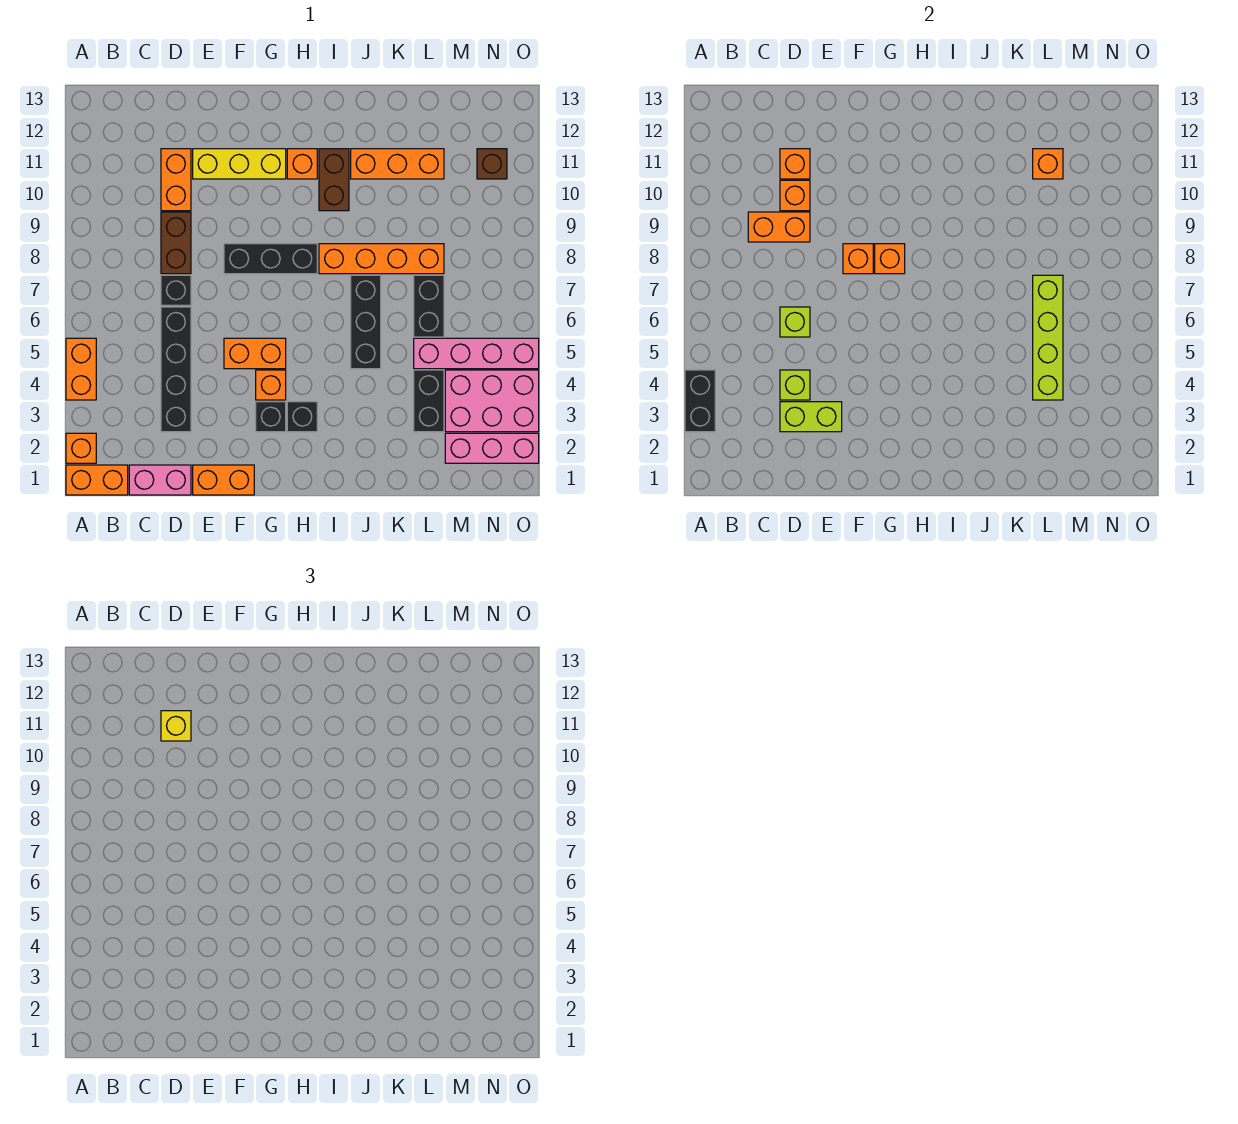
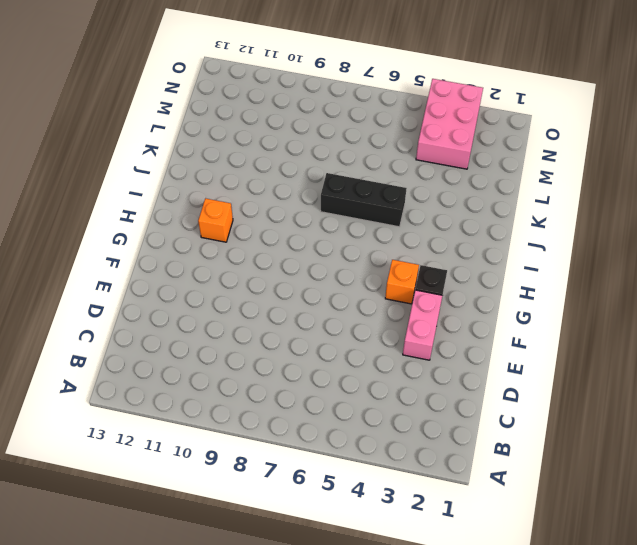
pink 1x2 brick [403,290,442,360] -> pink 1x2 brick moved to [129,465,191,495]
none -> orange 1x2 brick [66,465,128,495]
none -> orange 1x1 brick [66,433,96,463]
none -> orange 1x2 brick [66,338,96,400]
none -> black 1x4 brick [161,307,191,432]

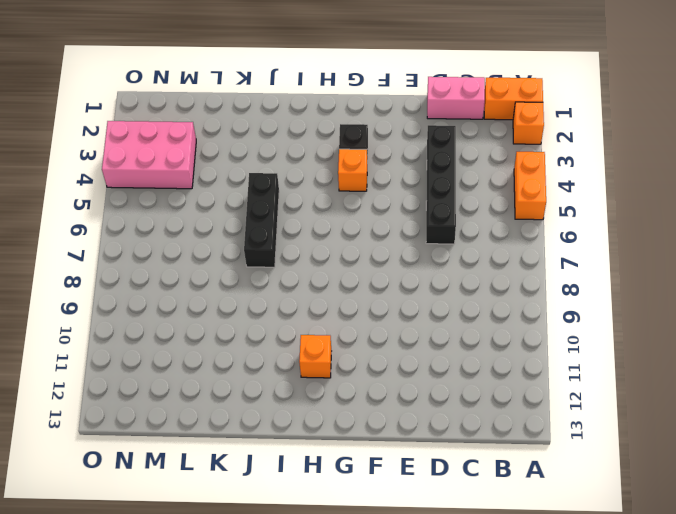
none -> black 1x1 brick [161,275,191,305]
none -> brown 1x2 brick [161,212,191,274]
none -> orange 1x2 brick [161,149,191,211]
none -> orange 1x2 brick [193,465,254,495]

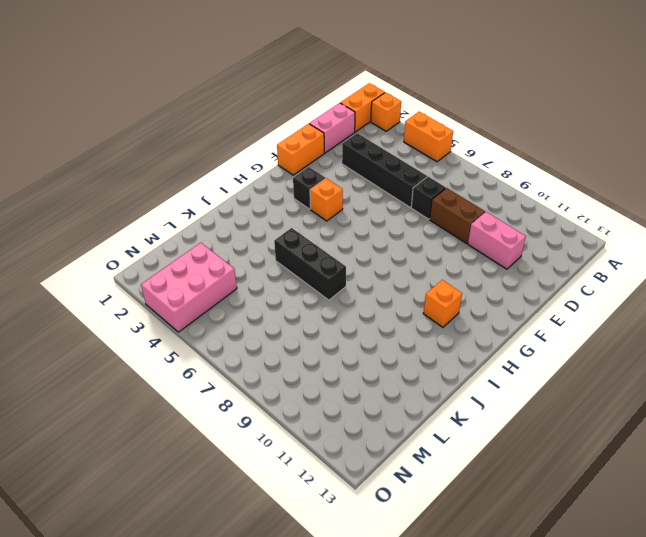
pink 1x2 brick [468,212,526,269] -> orange 1x2 brick [161,149,191,211]
none -> yellow 1x3 brick [193,149,286,179]
none -> orange 1x2 brick [224,338,286,369]
none -> black 1x3 brick [224,244,317,274]
none -> black 1x1 brick [287,402,317,432]

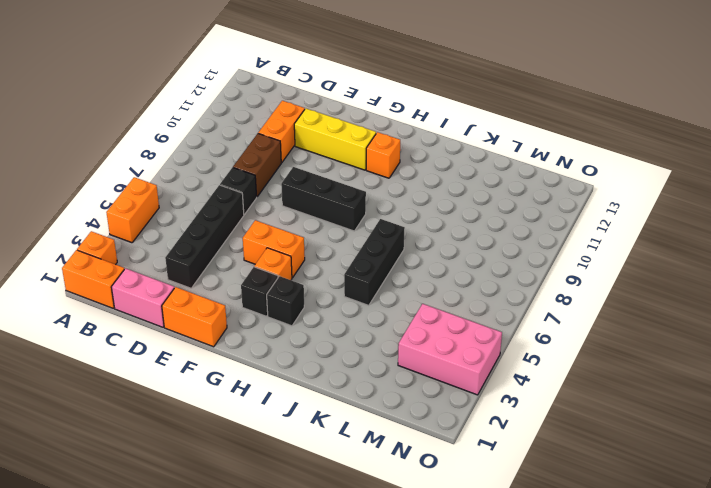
none -> orange 1x4 brick [319,244,444,274]
none -> brown 1x2 brick [319,149,349,211]
none -> orange 1x3 brick [351,149,444,179]
none -> black 1x2 brick [414,370,444,432]

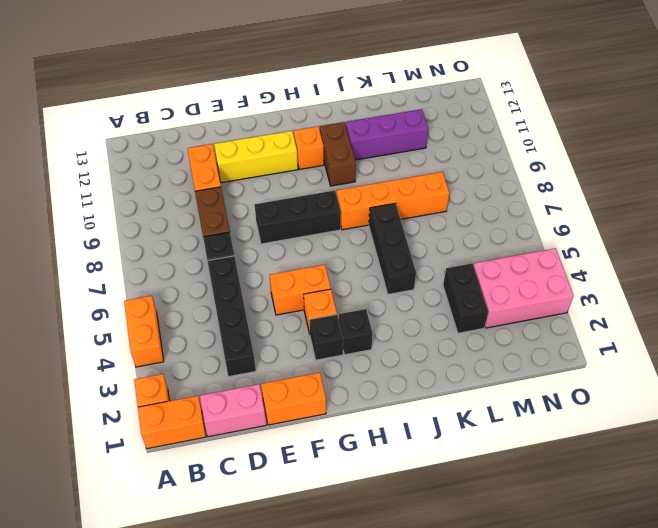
purple 1x3 brick [346,109,428,160] -> orange 1x3 brick [351,149,444,179]
none -> pink 1x4 brick [414,338,539,369]
none -> black 1x2 brick [414,275,444,337]
none -> pink 1x3 brick [445,433,539,463]
none -> brown 1x1 brick [477,149,507,179]

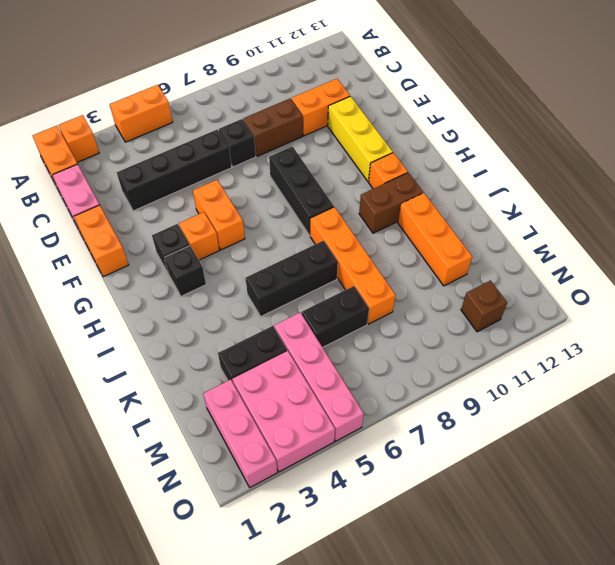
none -> black 1x2 brick [685,370,715,432]
none -> orange 1x2 brick [748,212,810,242]
none -> lime 1x2 brick [780,402,842,432]
none -> lime 1x1 brick [780,370,810,400]

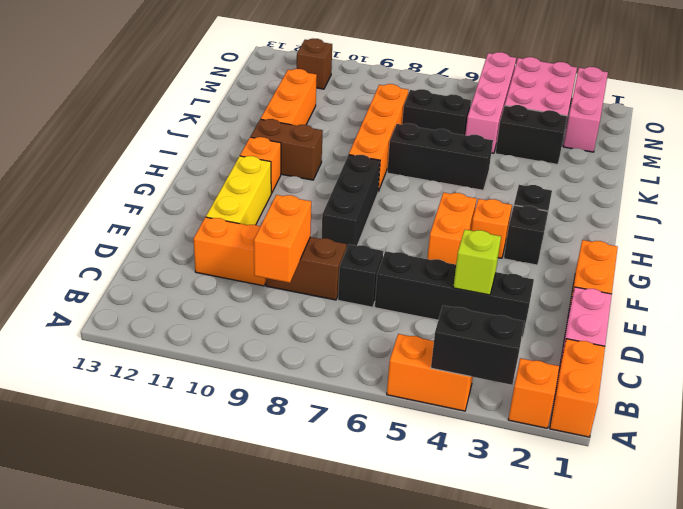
none -> lime 1x2 brick [780,402,842,432]
none -> lime 1x1 brick [780,307,810,337]
none -> orange 1x1 brick [780,180,810,211]
none -> orange 1x1 brick [780,149,810,179]

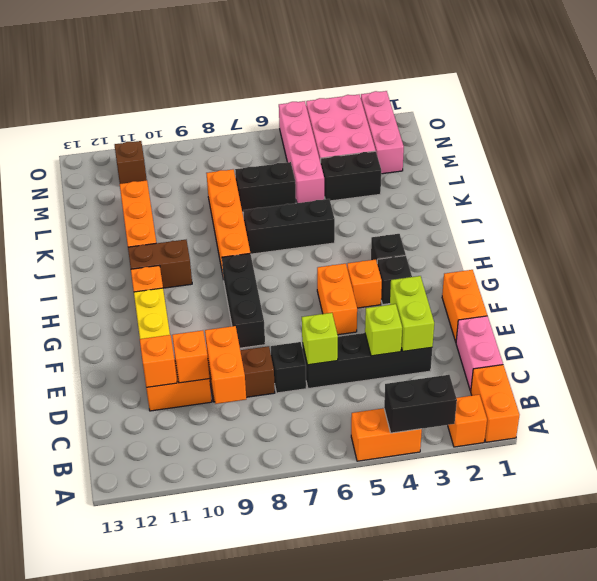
none -> orange 1x1 brick [843,244,873,274]
none -> orange 1x1 brick [875,244,905,274]
none -> lime 1x4 brick [1033,275,1063,400]
none -> orange 1x1 brick [1033,149,1063,179]

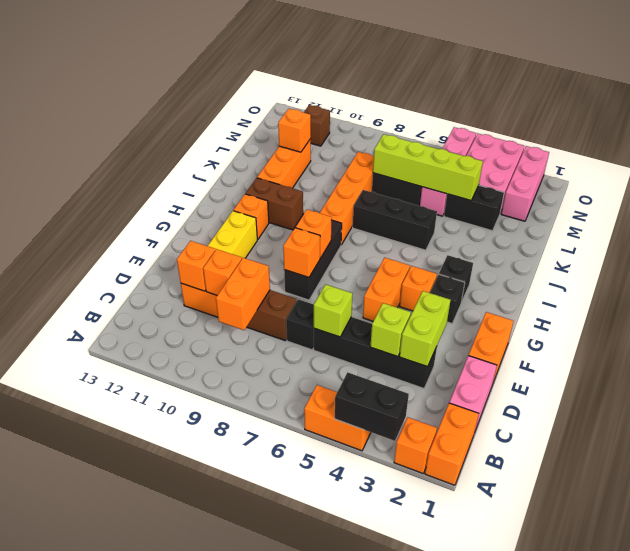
none -> yellow 1x1 brick [161,711,191,741]

